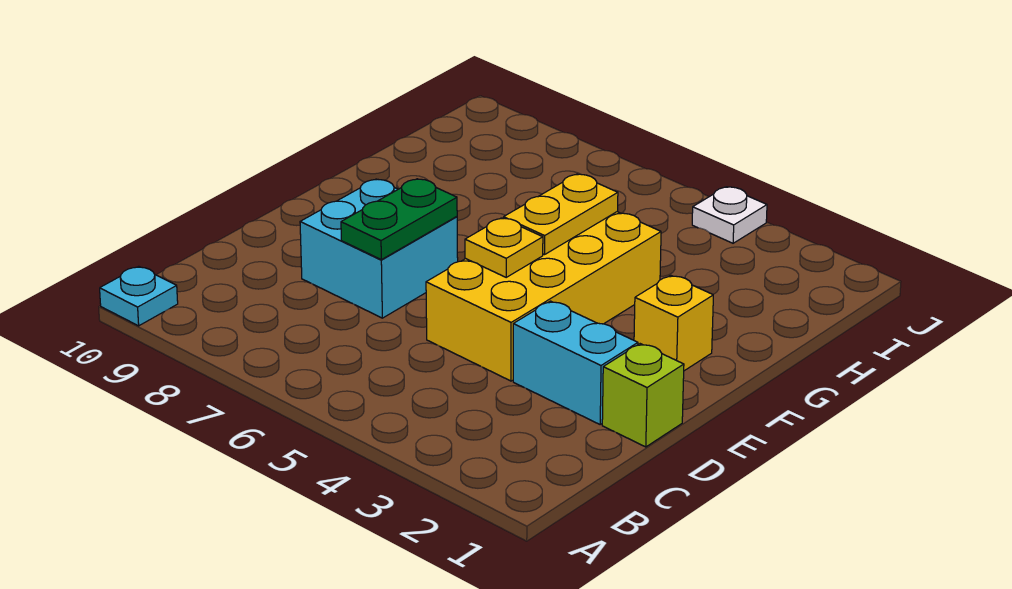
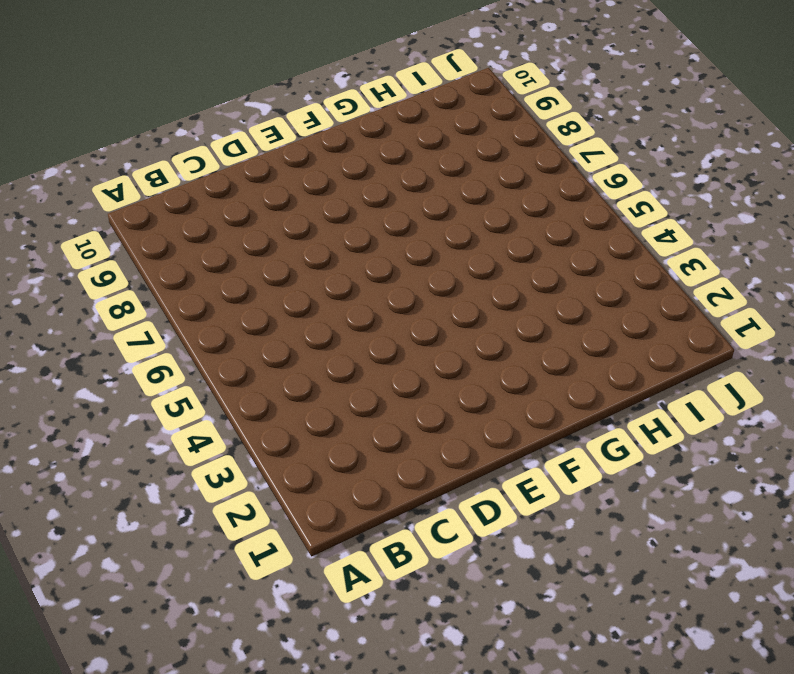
none -> cyan 1x1 plate [100,266,178,326]
none -> lime 1x1 brick [602,344,684,447]

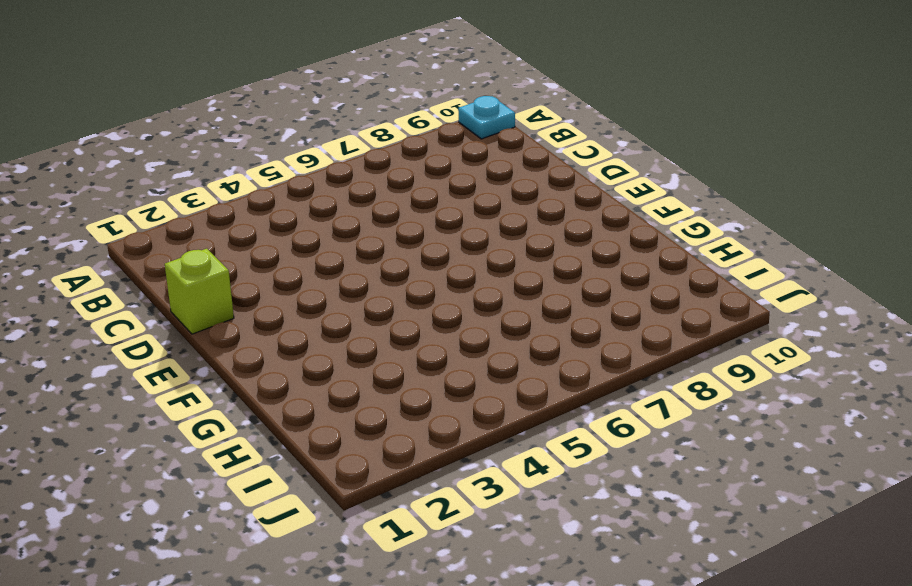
none -> cyan 1x2 brick [513,301,638,424]
none -> yellow 2x4 brick [426,212,661,381]

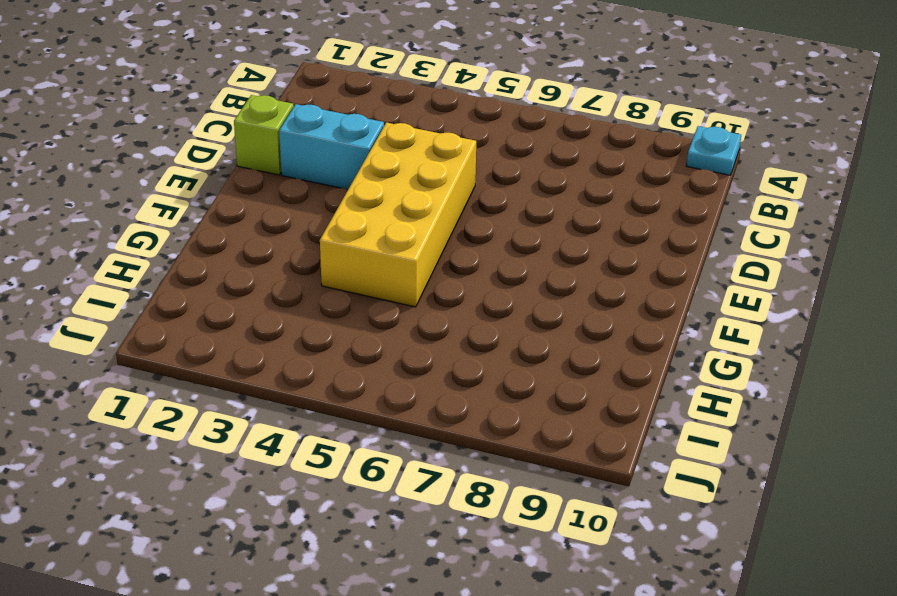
none -> cyan 2x2 brick [300,179,458,318]
none -> yellow 1x1 brick [634,275,713,371]

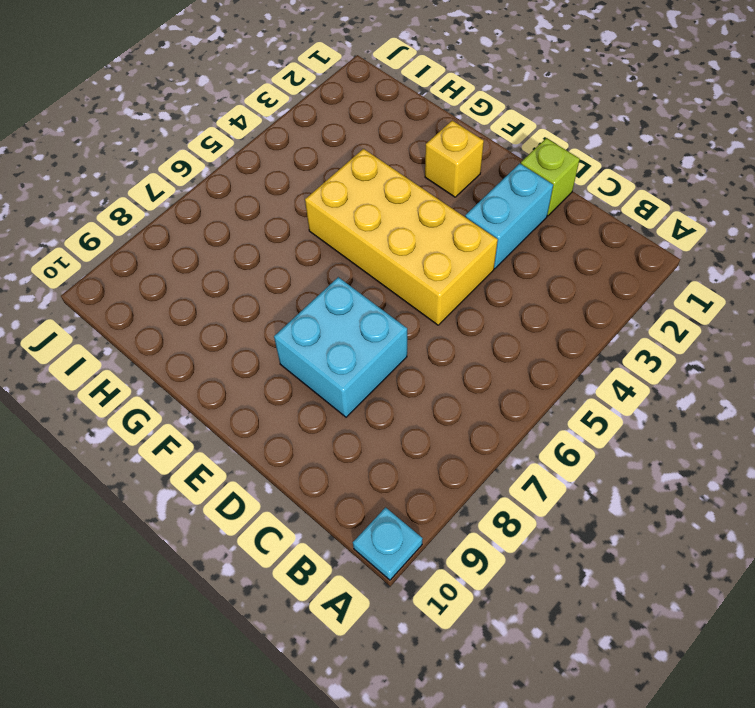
none -> white 1x1 plate [692,187,767,243]
none -> green 1x2 plate [341,179,457,260]

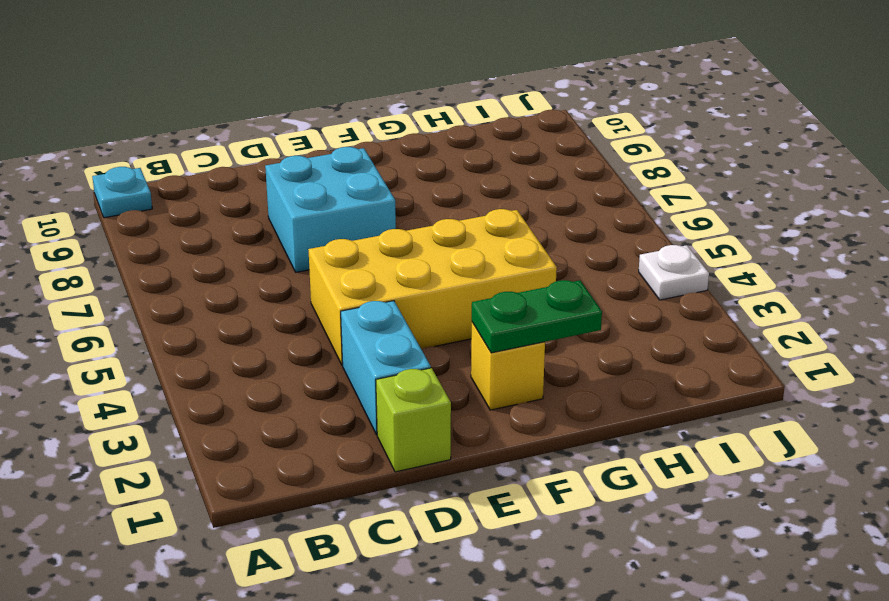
green 1x2 plate [472,280,602,353] -> green 1x2 plate moved to [341,179,457,260]
none -> yellow 1x1 plate [465,218,543,277]
none -> yellow 1x2 plate [504,174,618,255]

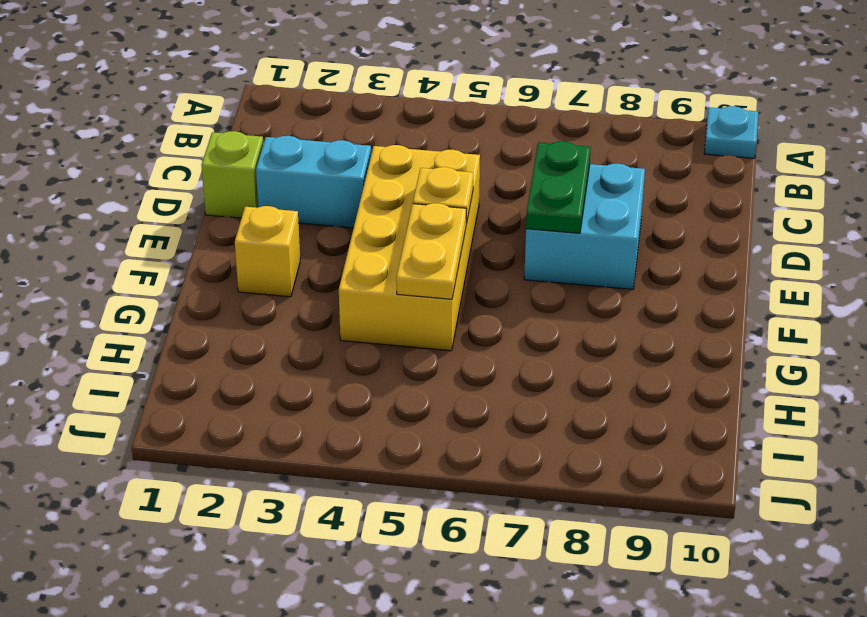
none -> white 1x1 plate [692,187,767,243]

